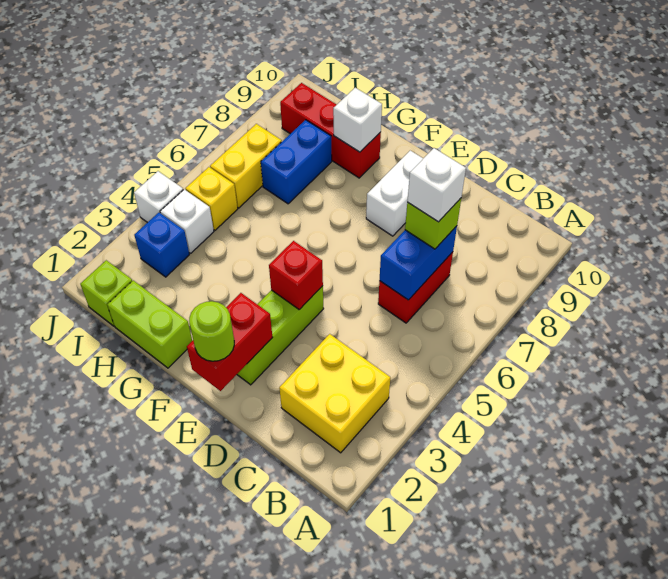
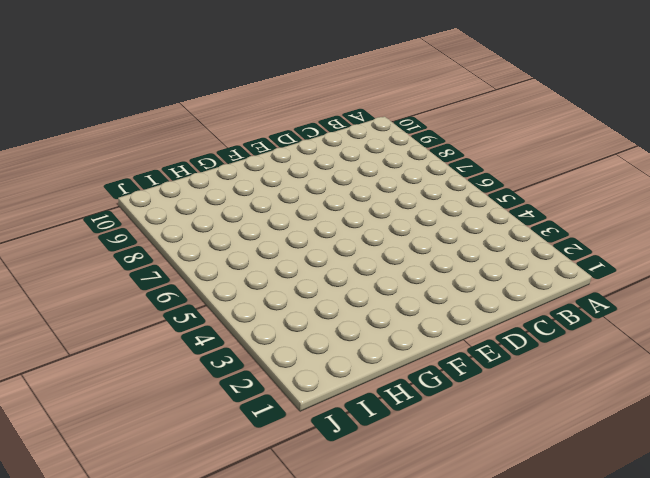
none -> yellow 2x2 brick [279,334,390,453]
none -> red 1x2 brick [378,252,453,323]
none -> lime 1x3 brick [237,286,324,385]

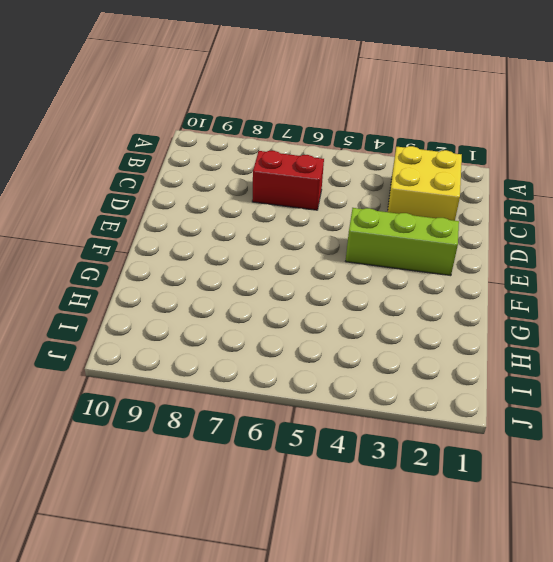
none -> white 1x2 brick [366,150,423,236]
none -> lime 1x2 brick [107,280,192,368]
none -> red 1x3 brick [280,83,381,178]

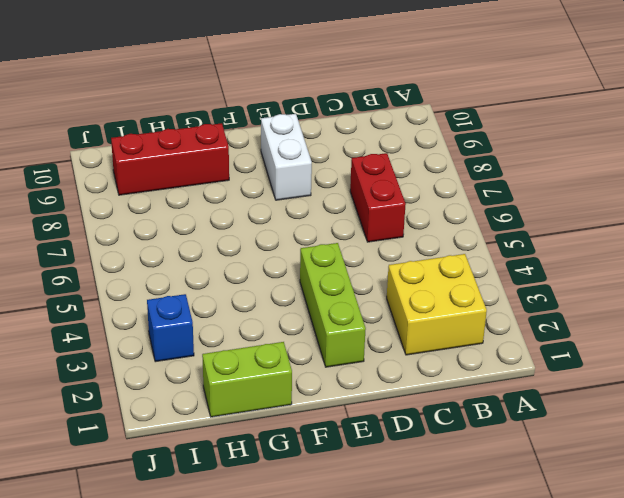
none -> blue 1x2 brick [261,120,332,204]
none -> lime 1x1 brick [80,260,132,326]
none -> white 1x1 brick [160,189,214,253]

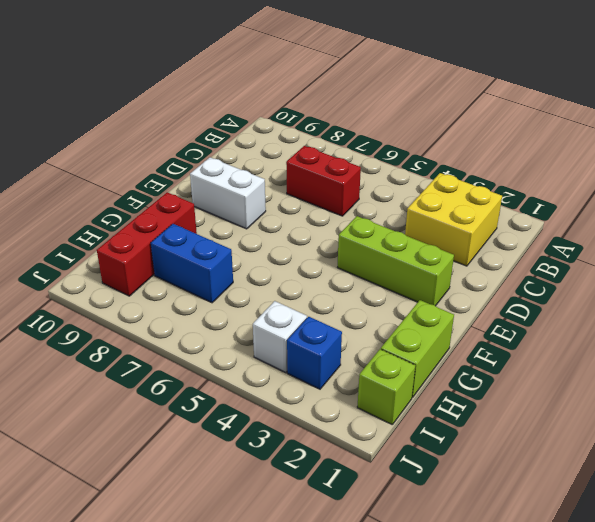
none -> yellow 1x1 brick [186,167,238,230]
none -> yellow 1x2 brick [210,124,282,208]
none -> white 1x1 brick [134,171,183,223]

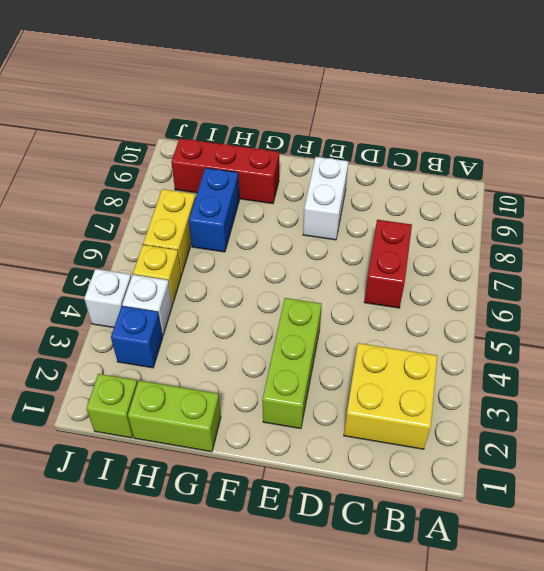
none -> blue 1x2 brick [380,226,457,300]
none -> red 1x2 brick [187,293,273,391]
none -> red 1x1 brick [269,241,323,310]

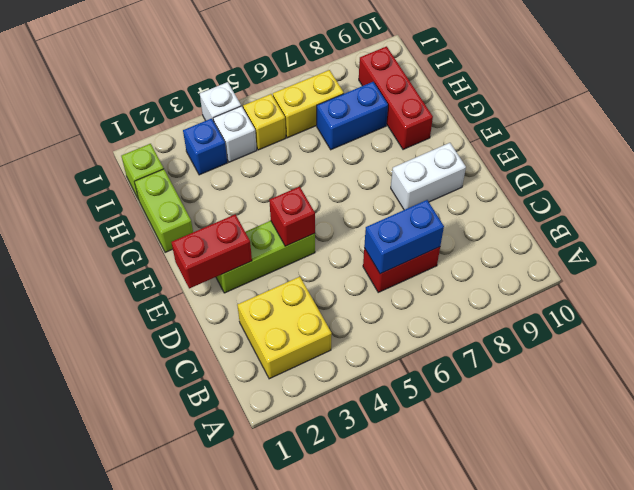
none -> white 1x1 brick [333,88,382,152]
none -> lime 1x1 brick [405,198,461,249]
none -> lime 1x1 round brick [189,301,234,361]

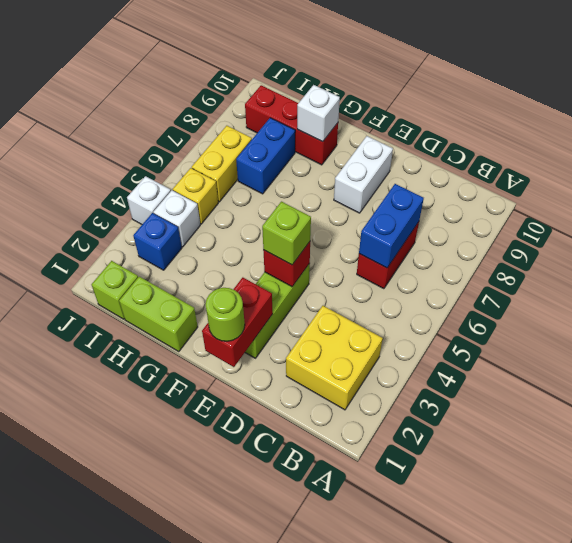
lime 1x1 brick [262,202,311,265] -> lime 1x1 brick moved to [405,198,461,249]
none -> white 1x1 brick [407,148,466,222]

